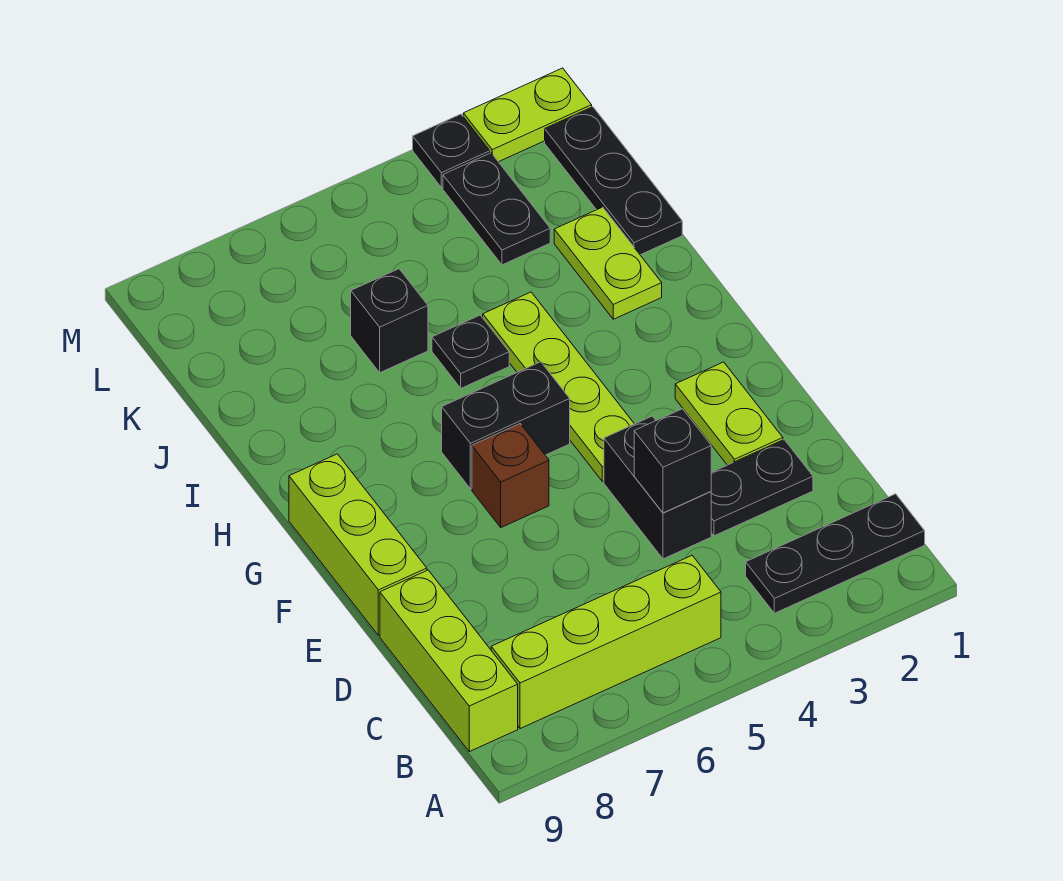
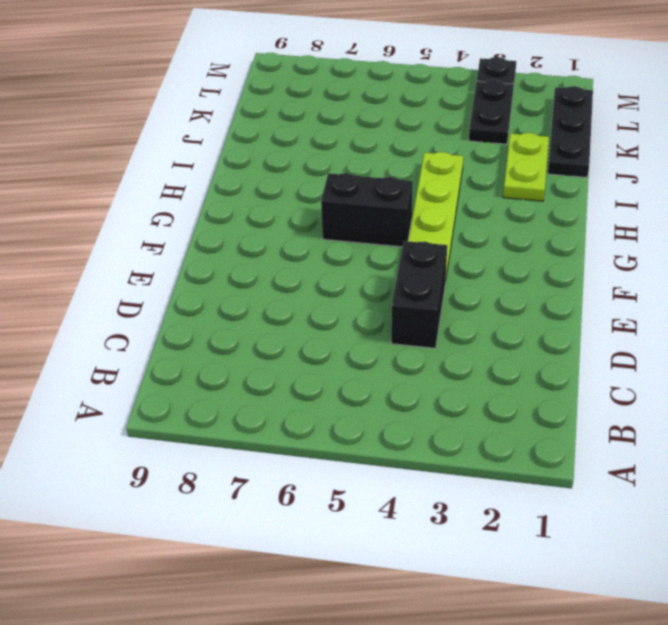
none -> black 1x3 plate [746,494,925,613]
none -> lime 1x4 brick [491,556,721,729]
none -> lime 1x3 brick [380,570,518,752]

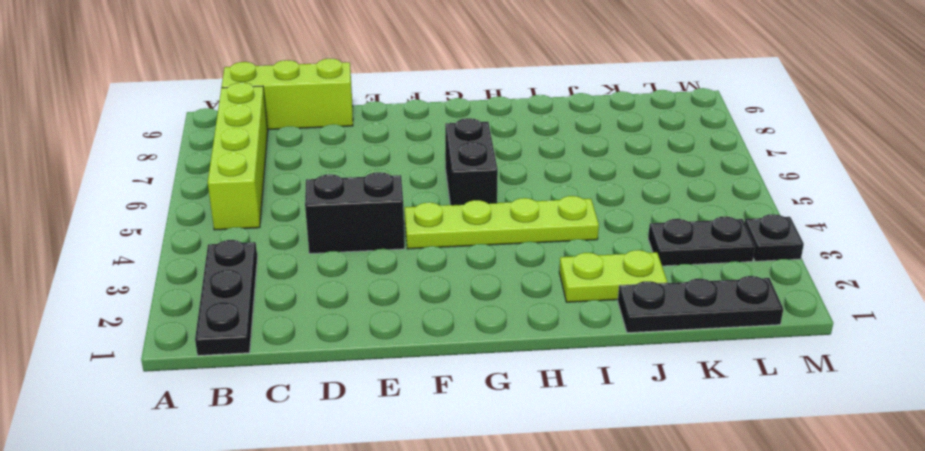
none -> black 1x2 plate [711,440,813,536]
none -> lime 1x2 plate [675,362,783,465]
none -> lime 1x3 brick [289,454,427,635]

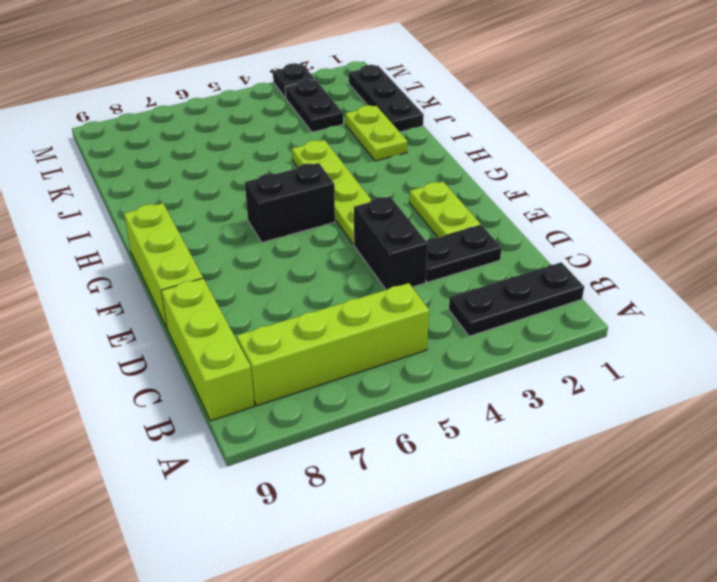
none -> brown 1x1 brick [472,424,549,527]
none -> black 1x1 plate [432,315,509,388]
none -> black 1x1 brick [351,269,428,373]

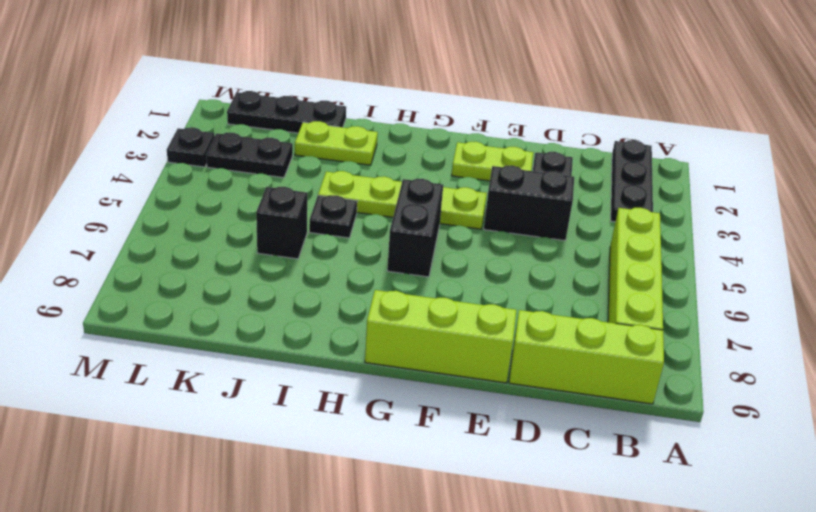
none -> brown 1x1 brick [472,424,549,527]
none -> lime 1x2 plate [463,68,592,162]
none -> black 1x1 brick [634,409,711,513]

